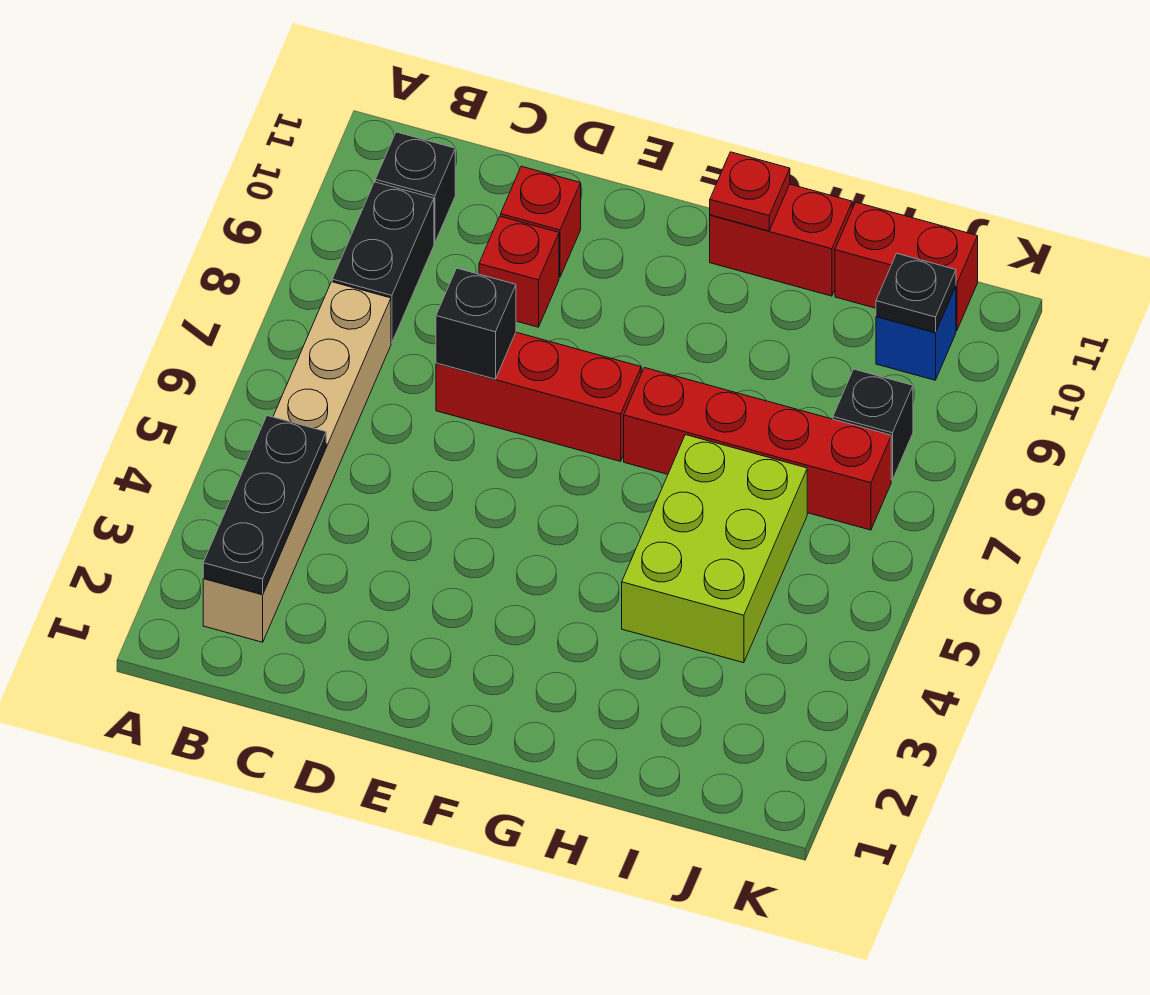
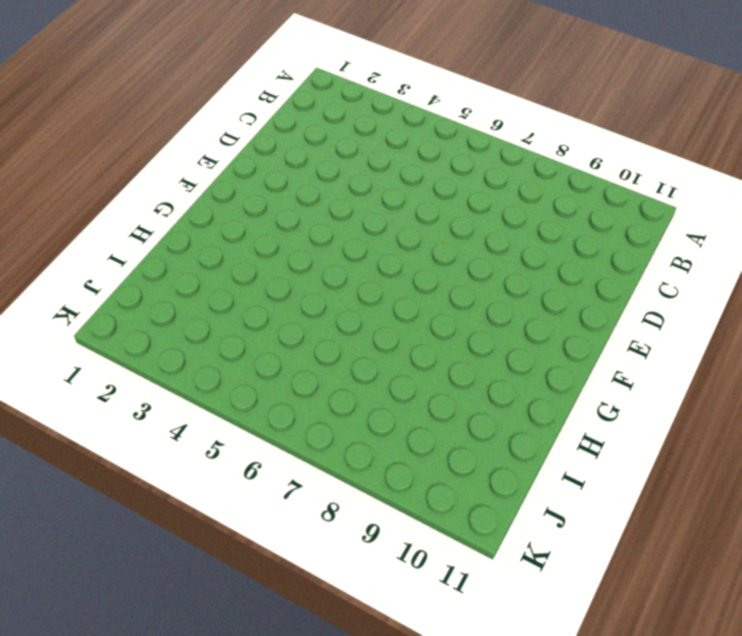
none -> tan 1x6 brick [203,282,391,642]
none -> black 1x2 brick [332,182,434,343]
none -> black 1x1 brick [375,132,455,243]

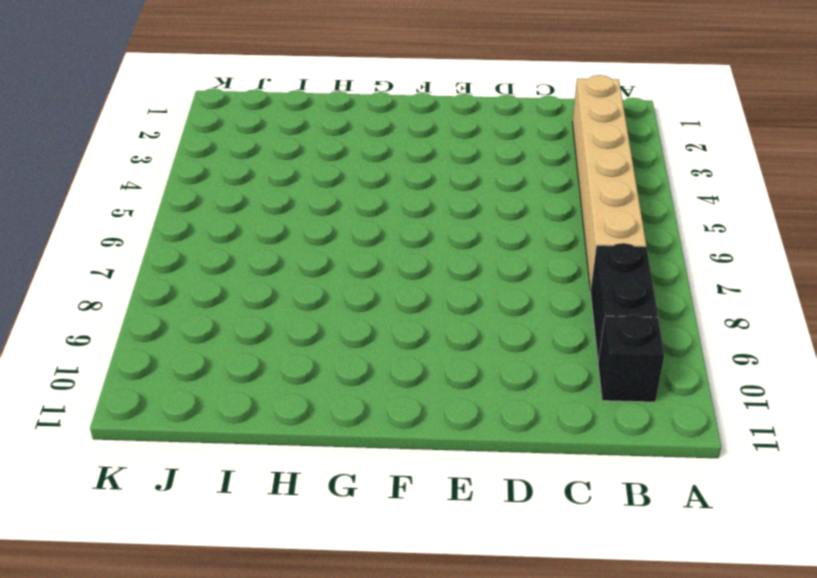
none -> red 1x3 brick [436,332,641,461]
none -> red 1x1 brick [479,216,559,327]
none -> red 1x1 brick [501,166,581,277]

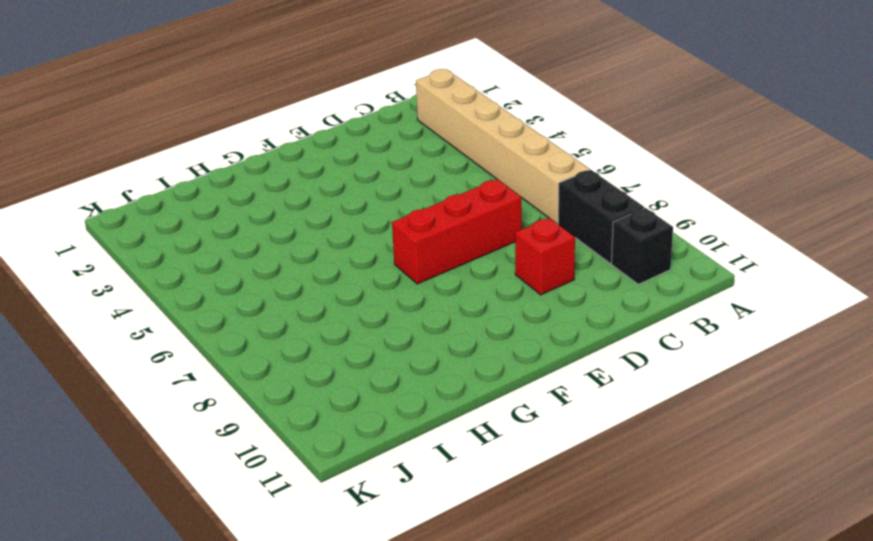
none -> red 1x1 brick [501,166,581,277]
none -> red 1x4 brick [624,368,891,530]
none -> red 1x2 brick [710,184,852,296]

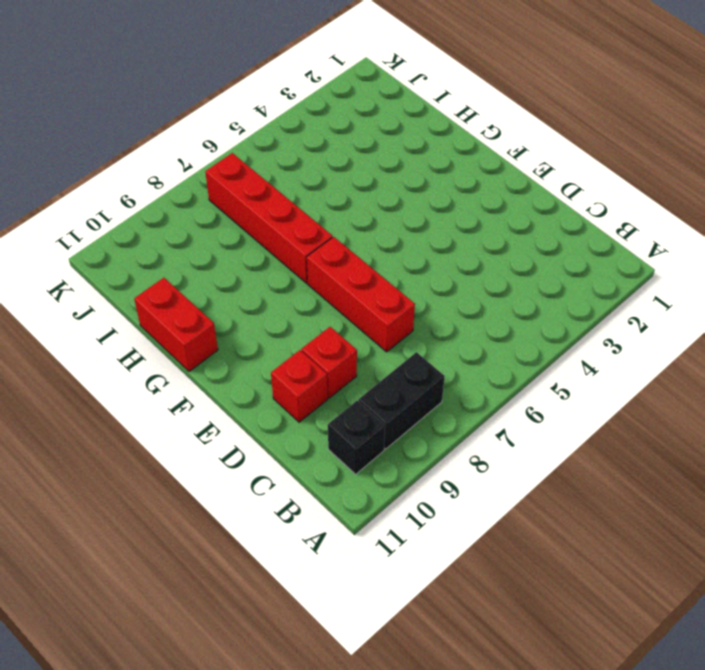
none -> tan 1x6 brick [203,282,391,642]
none -> lime 2x3 brick [622,435,807,663]
none -> red 1x2 brick [835,202,978,330]

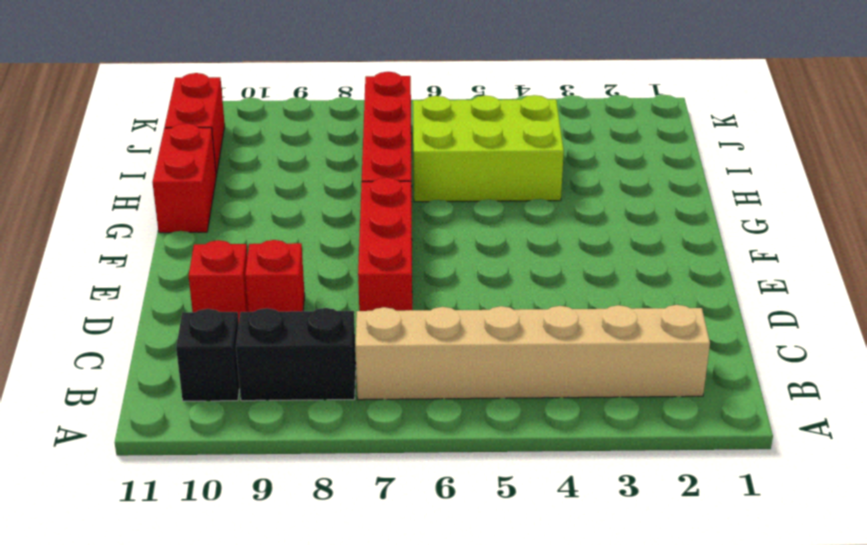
none -> black 1x1 brick [833,369,913,480]
none -> blue 1x1 brick [876,286,956,380]
none -> black 1x3 plate [203,416,326,594]

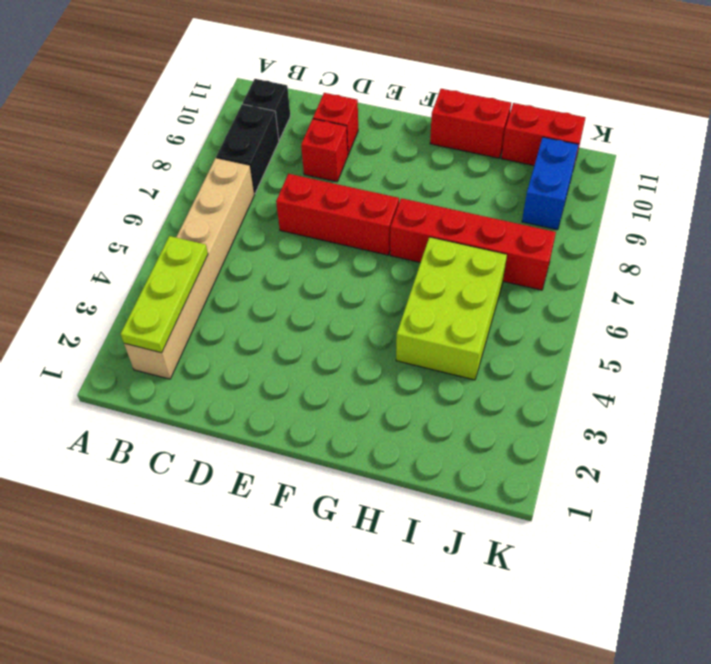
lime 1x3 plate [121,236,208,353] -> black 1x3 plate [203,416,326,594]
blue 1x2 brick [522,137,579,230] -> blue 1x1 brick [876,286,956,380]
none -> black 1x1 brick [833,369,913,480]
none -> black 1x1 brick [436,268,516,379]
none -> red 1x1 plate [710,152,790,231]

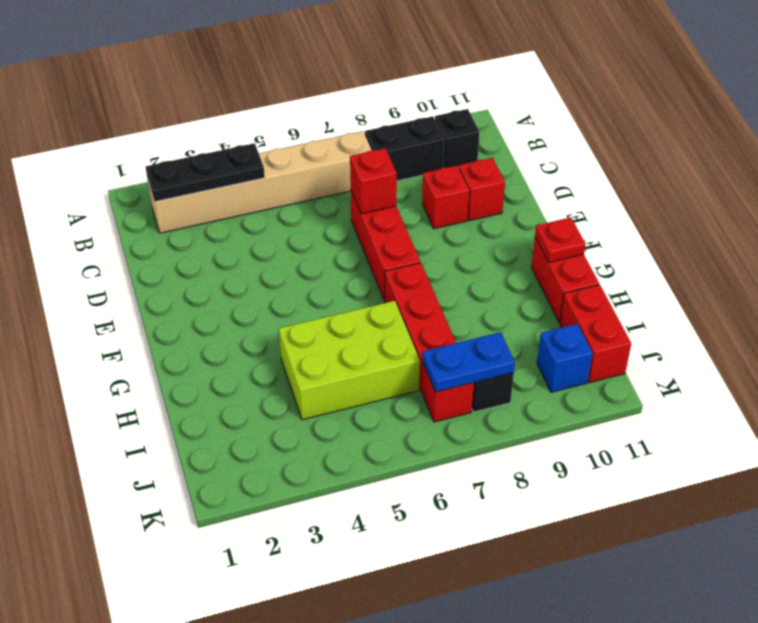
red 1x1 brick [350,148,397,214] -> black 1x1 brick [436,268,516,379]
blue 1x2 plate [423,332,515,392] -> none
none -> black 1x1 plate [876,254,956,332]

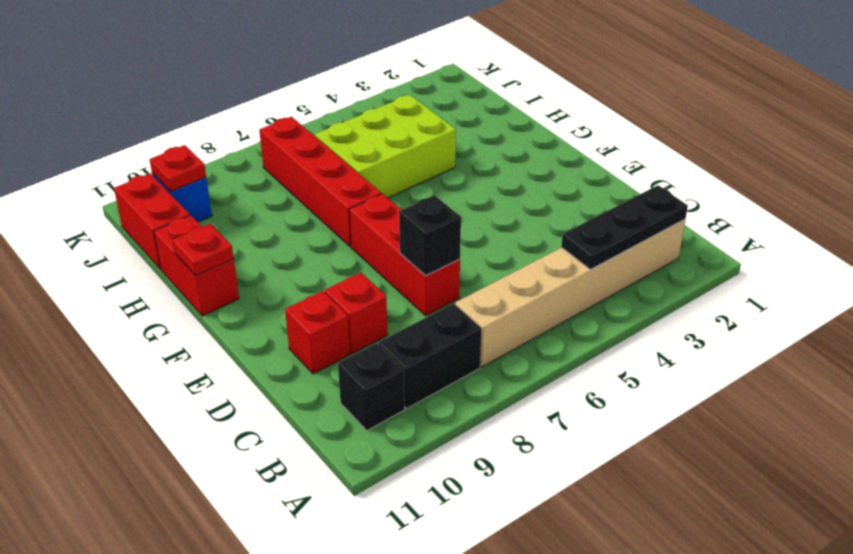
red 1x1 plate [149,145,206,191] -> black 1x1 plate [876,254,956,332]
none -> black 1x1 brick [833,369,913,480]

